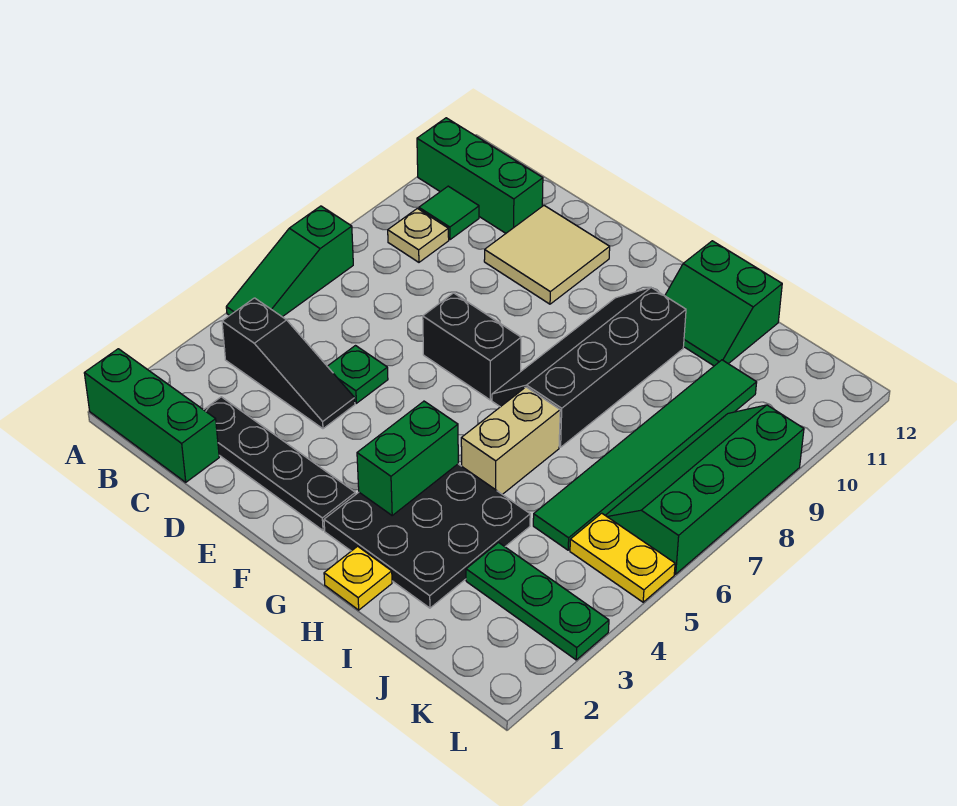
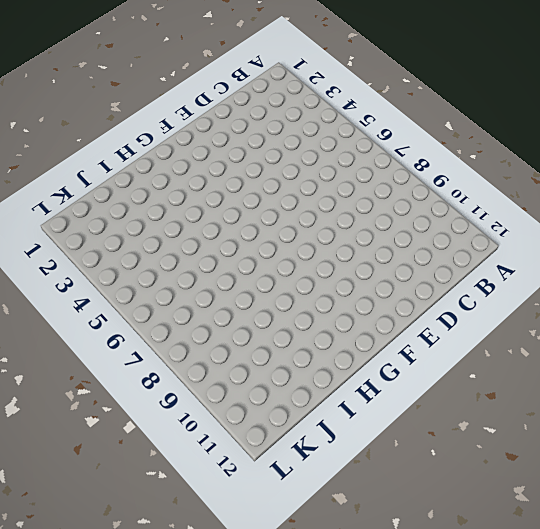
none -> green 1x3 brick [84,349,219,482]
none -> green 1x3 slope [226,206,353,317]
none -> green 1x3 brick [417,118,543,233]

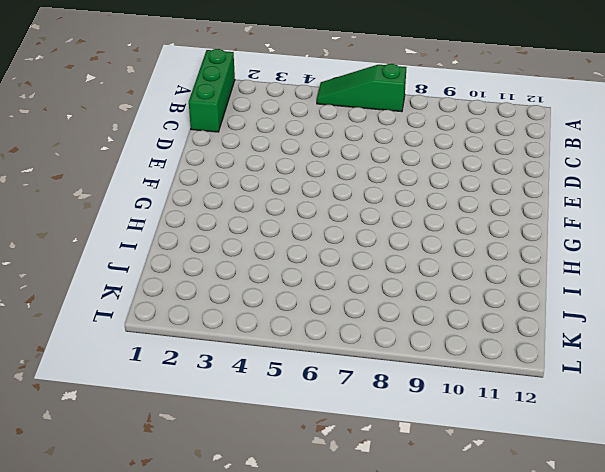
none -> green 1x3 brick [417,118,543,233]
none -> black 1x3 slope [222,298,355,429]
none -> tan 1x1 plate [388,208,449,262]

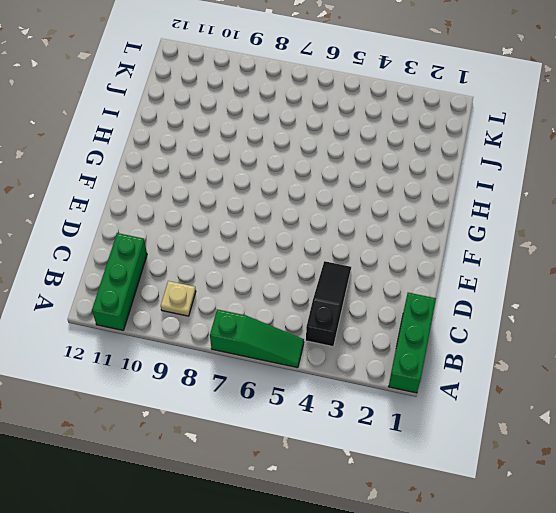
none -> green 1x1 tile [419,186,479,240]
none -> black 1x4 plate [204,397,355,530]
none -> green 1x1 plate [327,346,388,403]

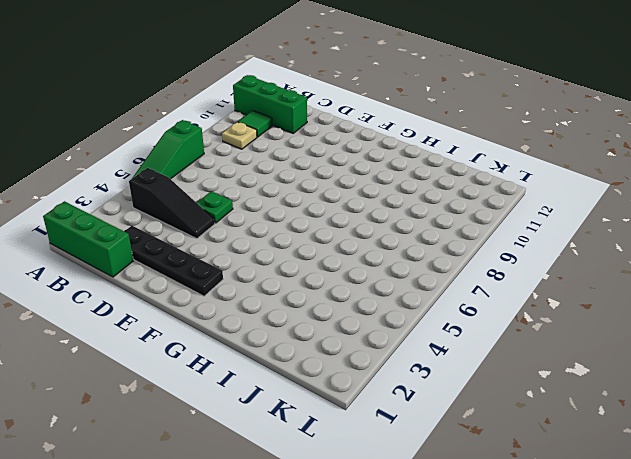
none -> tan 2x2 tile [484,206,610,304]
none -> black 1x2 brick [423,293,521,400]
none -> black 3x3 plate [324,464,530,608]

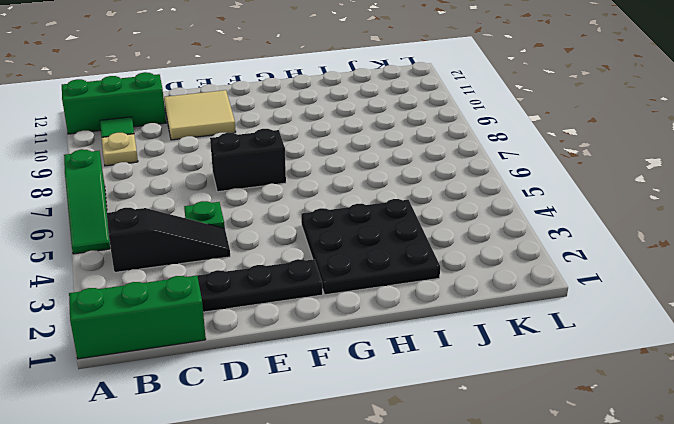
none -> black 2x4 slope [492,288,686,447]
none -> yellow 1x1 plate [324,546,392,610]
none -> tan 1x2 brick [461,387,560,494]

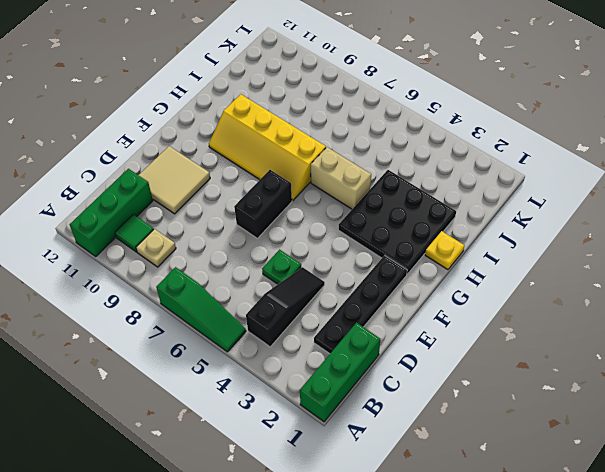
yellow 2x4 slope [209,94,326,201] -> black 2x4 slope [492,288,686,447]
none -> green 2x2 slope [665,241,782,366]
none -> green 1x3 plate [466,543,609,660]
none -> green 1x6 tile [533,360,757,550]

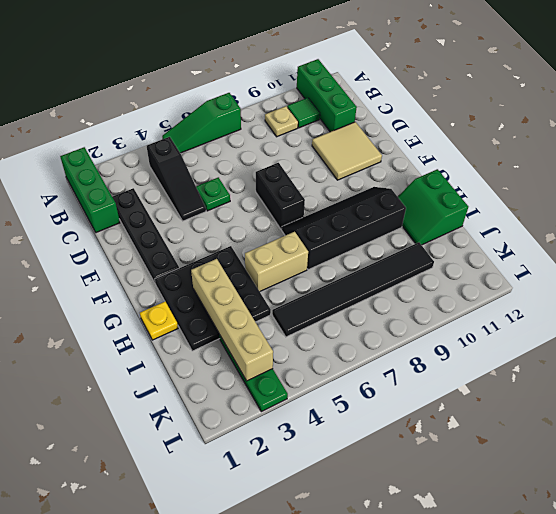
tan 1x4 brick [191,259,273,381] -> none
black 1x6 tile [272,242,434,337] -> green 1x6 tile [533,360,757,550]
none -> yellow 1x2 plate [570,513,675,602]
none -> green 2x4 slope [605,405,804,574]
none -> green 1x2 brick [357,401,458,515]

